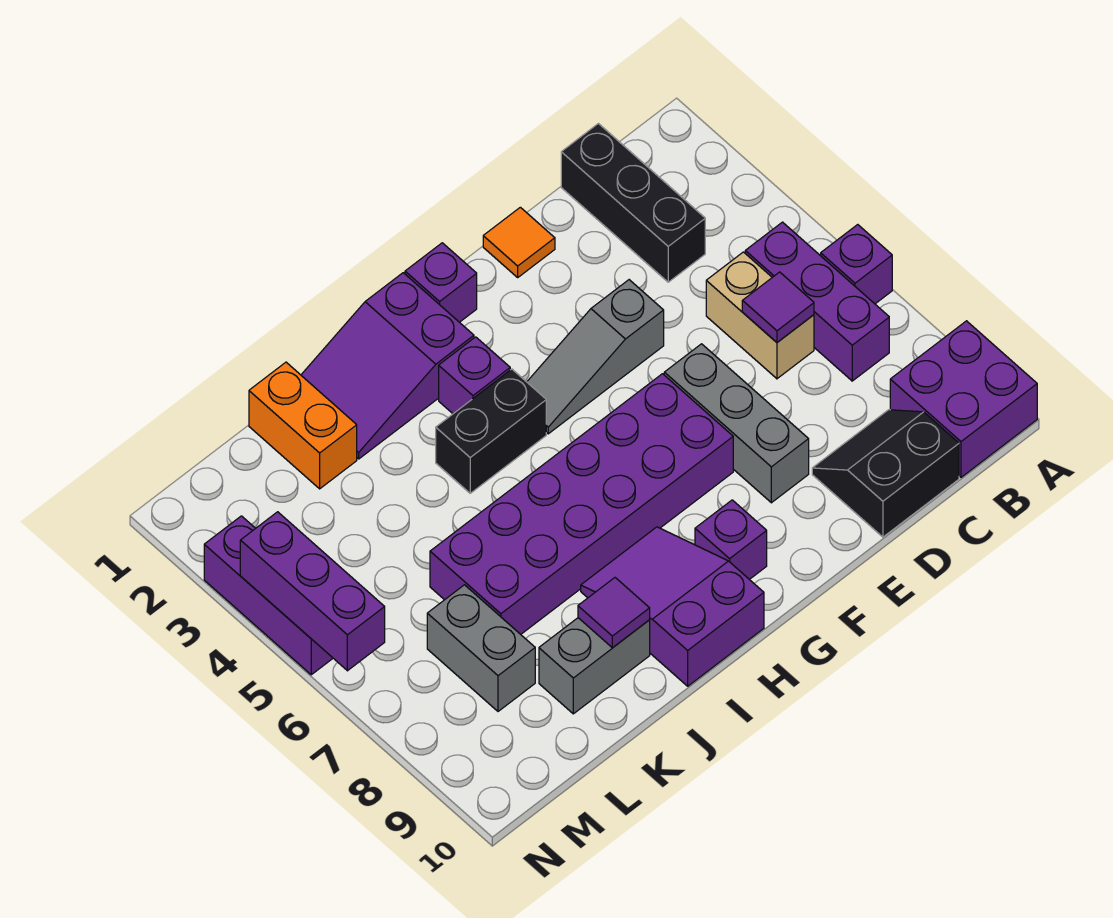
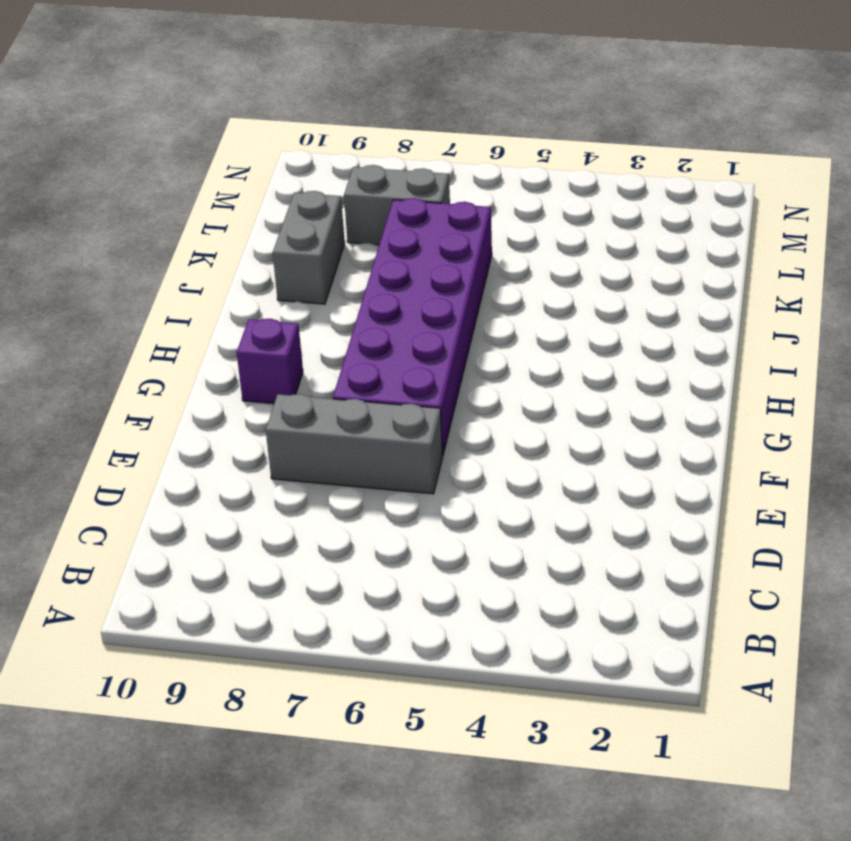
none -> purple 1x1 brick [821,225,892,304]
none -> purple 2x2 brick [890,321,1037,477]
none -> purple 1x3 brick [745,222,889,381]

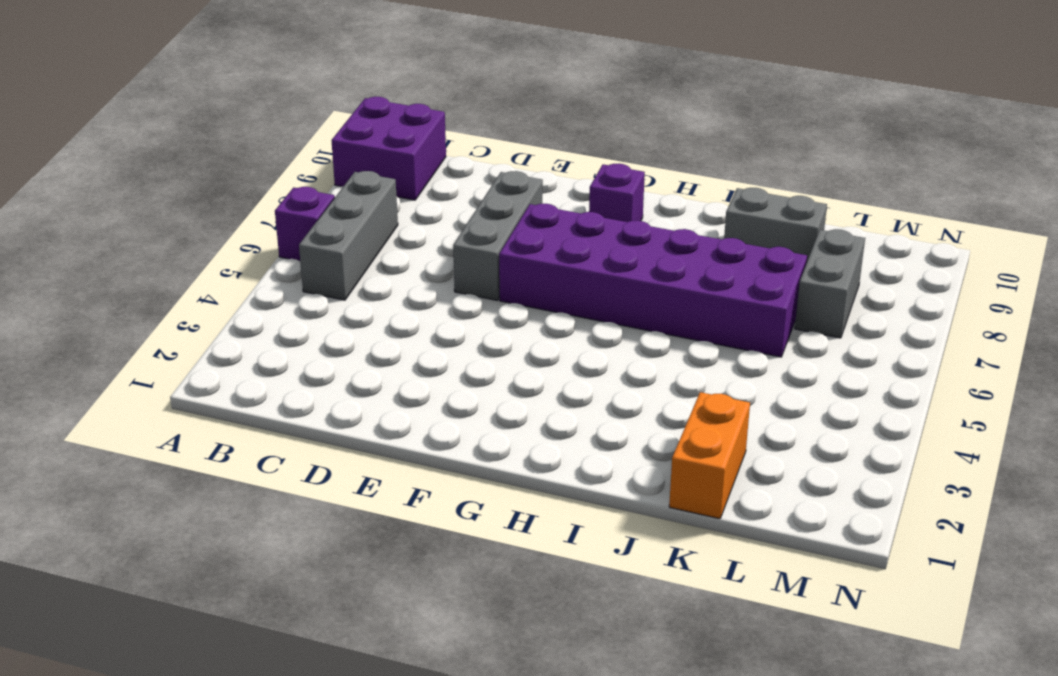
grey 1x3 brick [299,171,398,300] -> purple 1x3 brick [745,222,889,381]
none -> black 1x3 brick [561,124,705,282]
none -> tan 1x2 brick [706,252,814,379]
none -> black 2x2 slope [812,410,959,537]

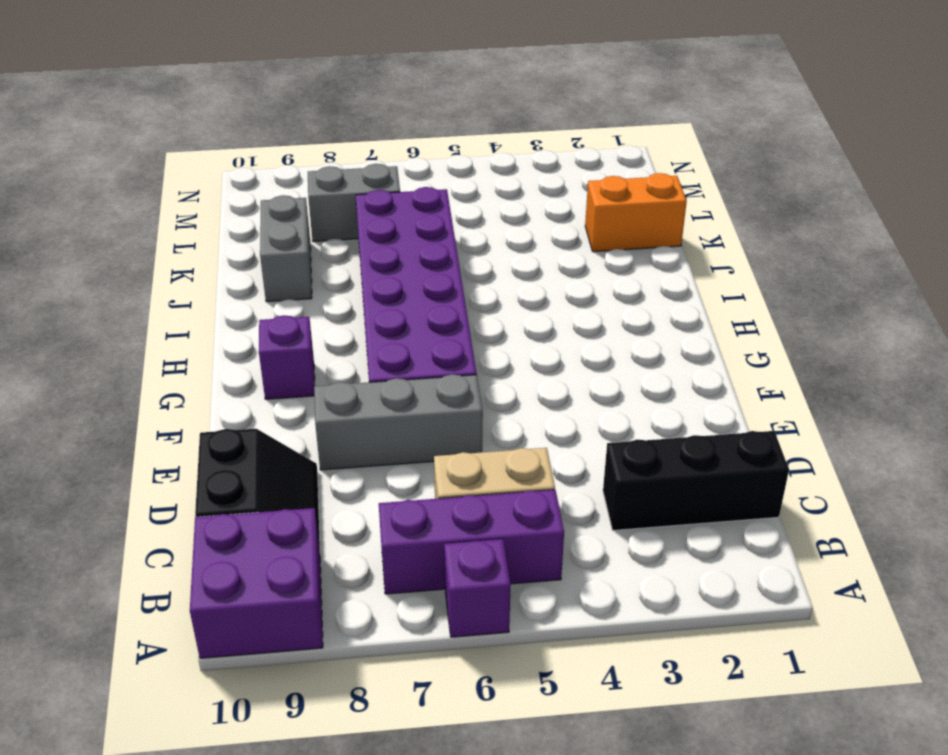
none -> orange 1x1 tile [483,207,555,277]
none -> grey 1x3 slope [527,280,664,434]
none -> purple 1x1 brick [405,243,477,322]

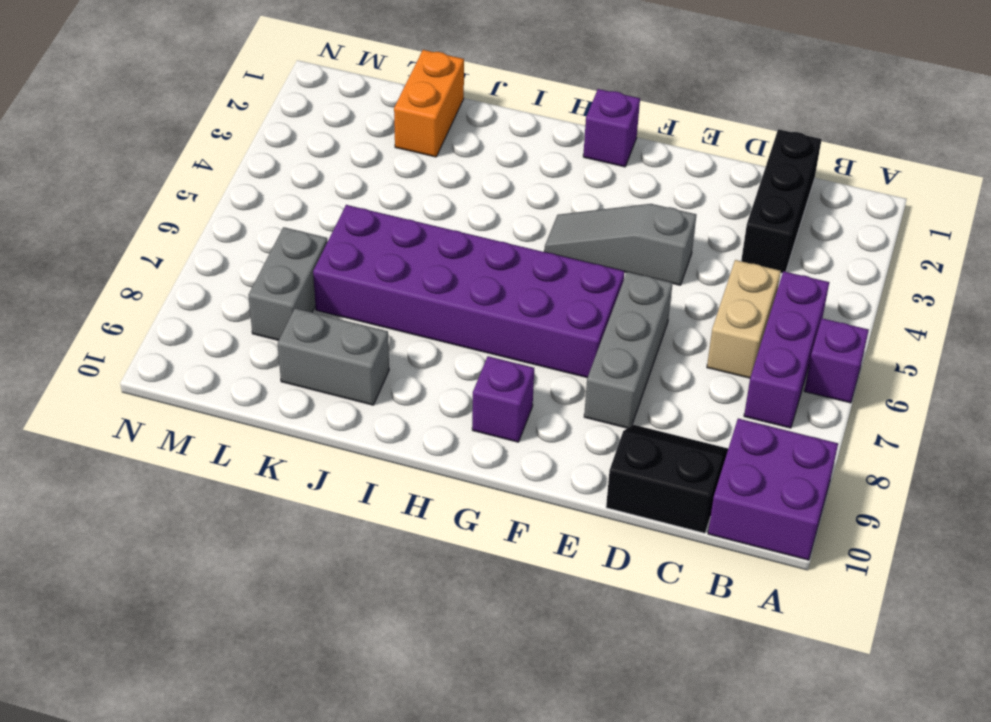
none -> orange 1x1 tile [483,207,555,277]
none -> purple 2x3 slope [301,273,474,459]
none -> purple 1x1 brick [439,337,510,414]

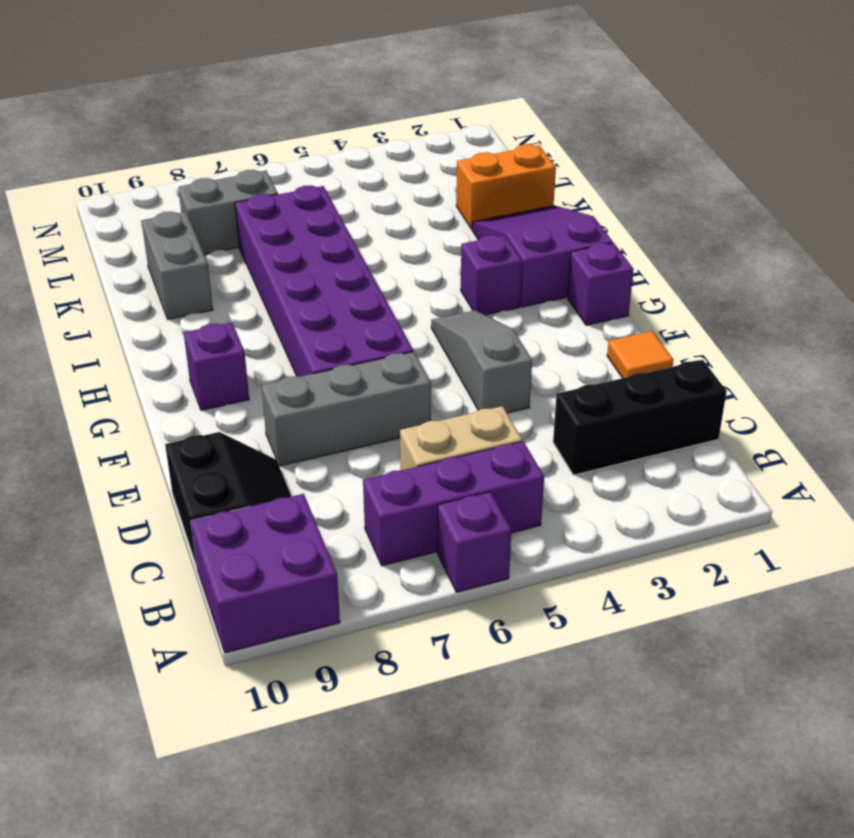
none -> black 1x2 brick [436,369,546,493]
none -> purple 2x3 slope [581,527,764,686]
none -> purple 1x3 brick [204,516,333,675]

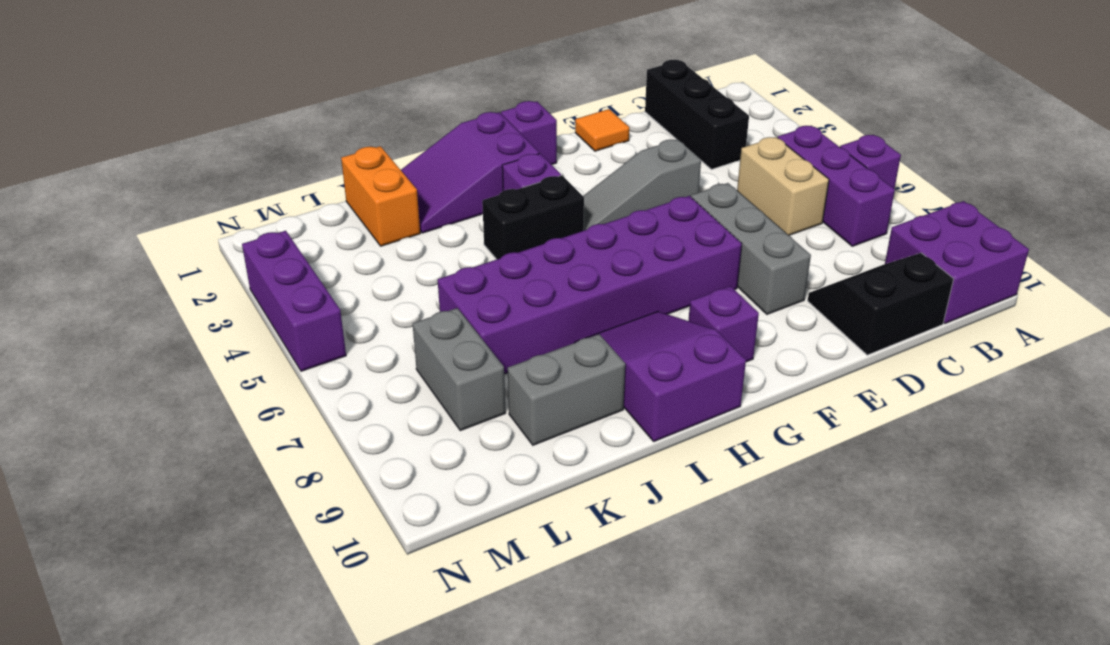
none -> purple 1x1 tile [742,272,814,342]
none -> purple 1x1 tile [578,578,650,648]
none -> purple 1x3 brick [240,512,385,671]

